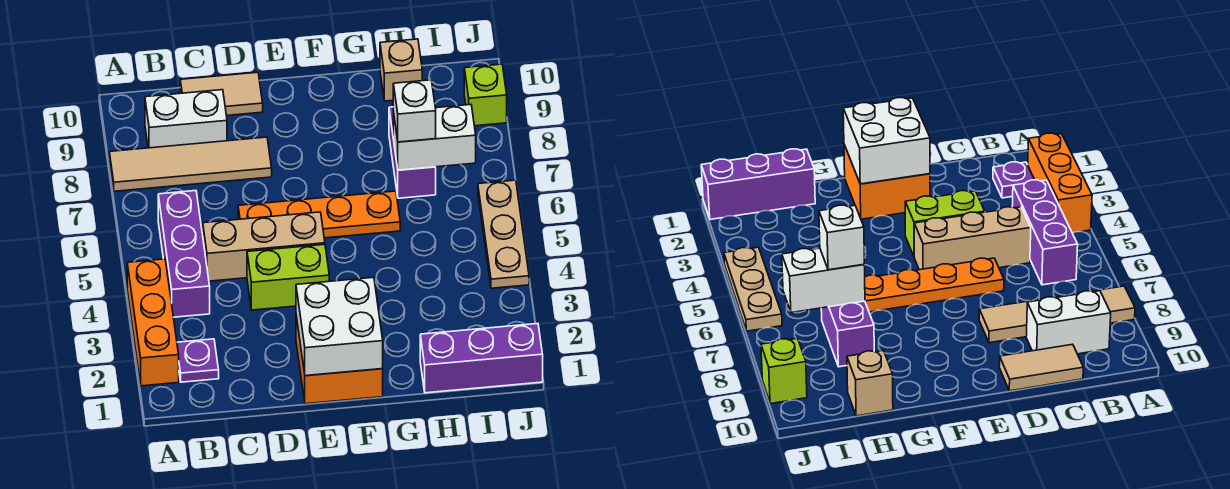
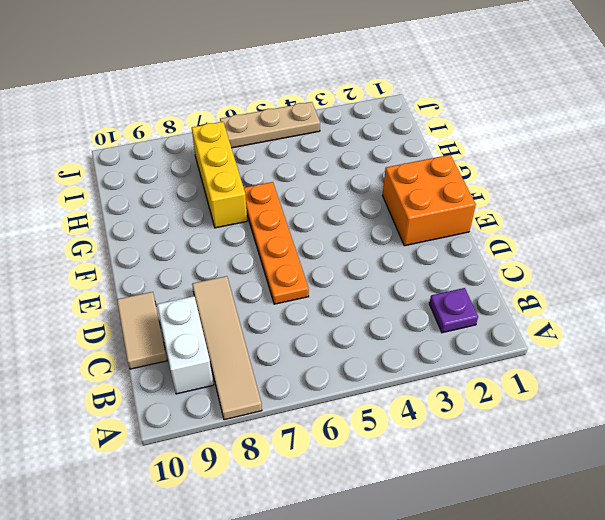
yellow 1x3 brick [192,122,247,228] -> purple 1x2 brick [389,107,436,198]
none -> orange 1x3 brick [127,259,179,386]
none -> purple 1x3 brick [158,191,210,317]
none -> tan 1x3 brick [203,212,325,281]

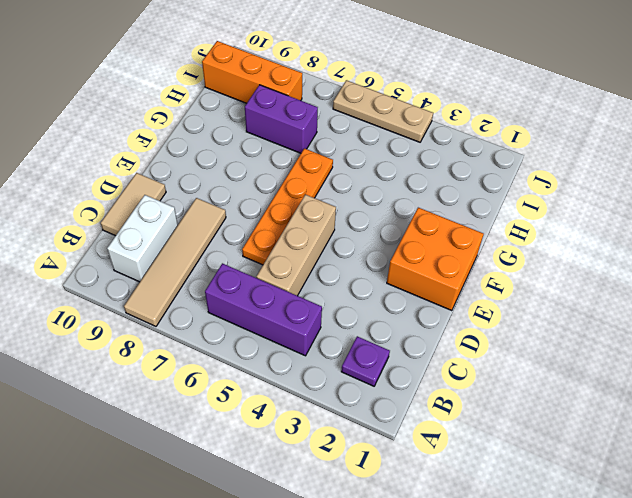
orange 1x3 brick [202,41,302,103] -> orange 1x3 brick moved to [127,259,179,386]
none -> lime 1x2 brick [247,244,329,310]
none -> purple 1x3 brick [420,324,543,393]
none -> tan 1x1 brick [380,39,422,101]

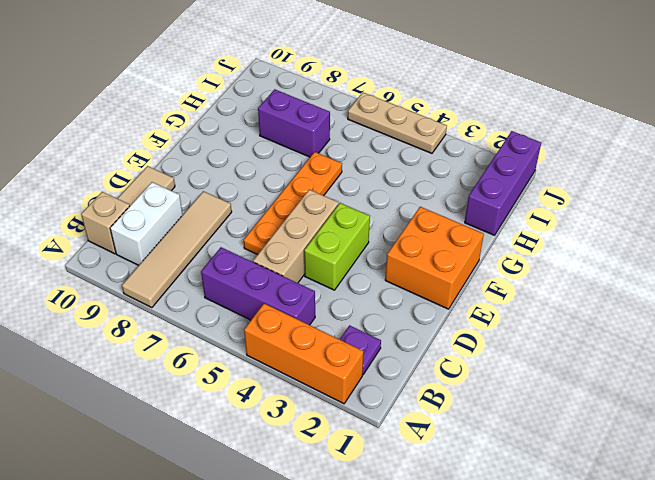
tan 1x1 brick [81,192,130,254] -> tan 1x1 brick moved to [380,39,422,101]
none -> lime 1x1 brick [464,64,507,126]
none -> white 2x2 brick [296,277,383,376]
none -> white 1x2 brick [393,105,476,170]

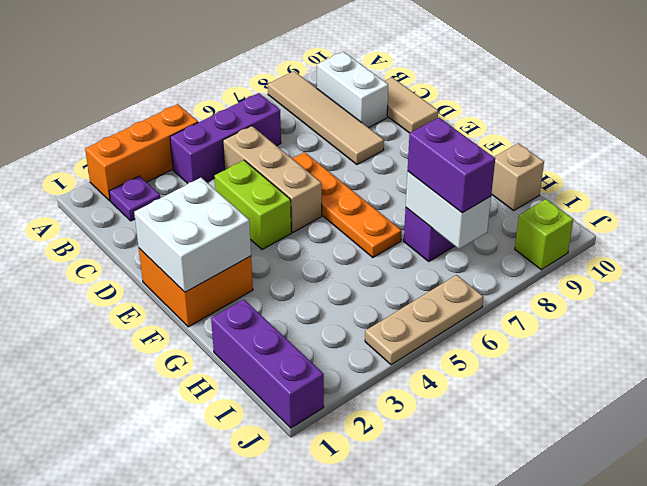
purple 1x2 brick [408,118,495,213] -> white 1x1 brick [393,80,436,142]

